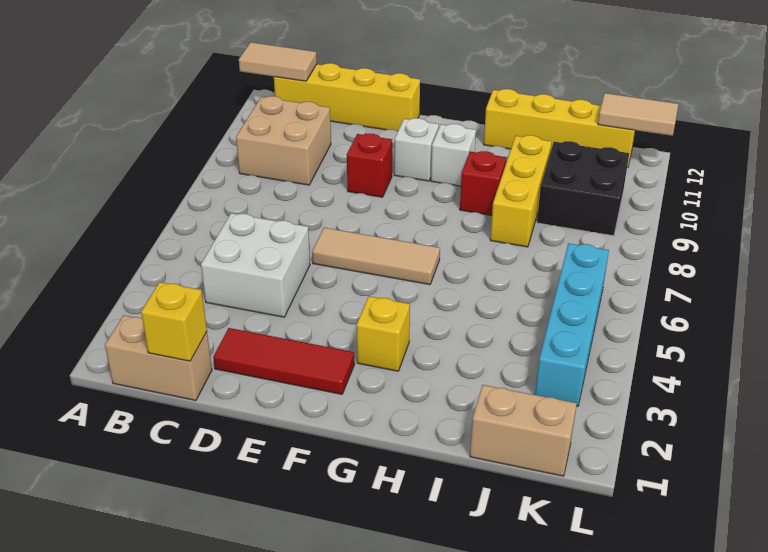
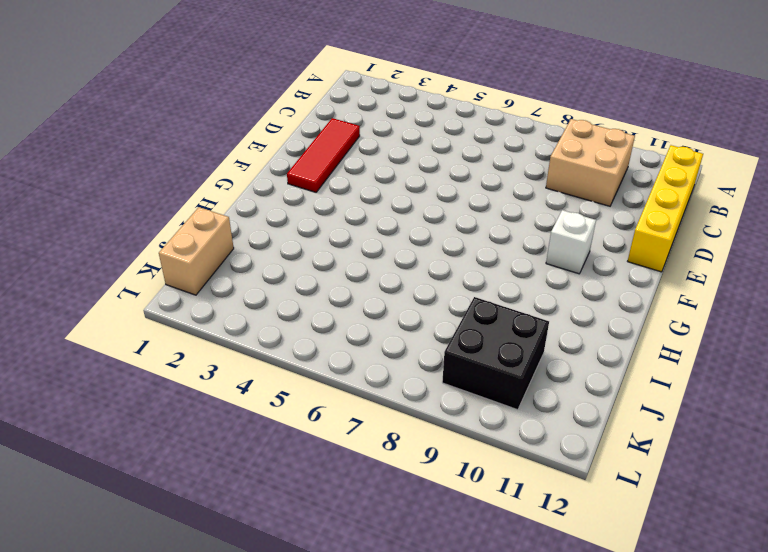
none -> tan 1x2 brick [105,315,212,400]
none -> white 2x2 brick [201,213,310,317]
none -> tan 1x3 tile [312,228,440,285]

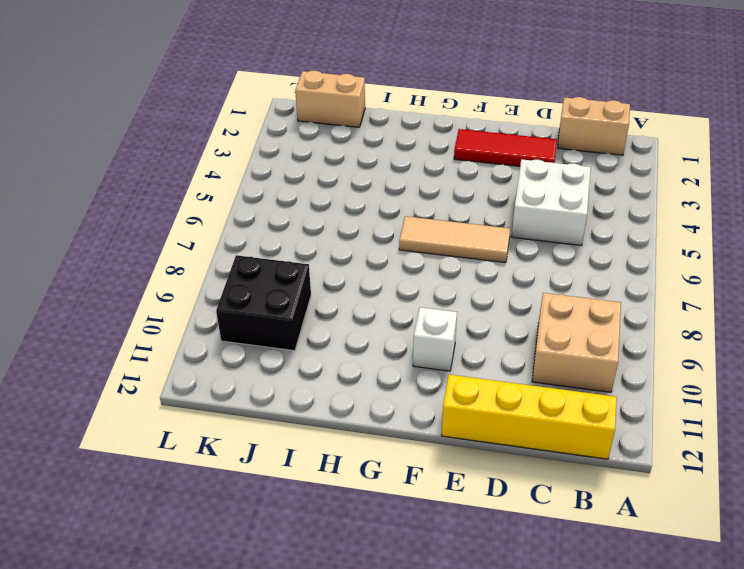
none -> red 1x1 brick [347,134,392,197]
none -> yellow 1x1 brick [356,296,410,371]
none -> white 1x1 brick [431,124,476,186]

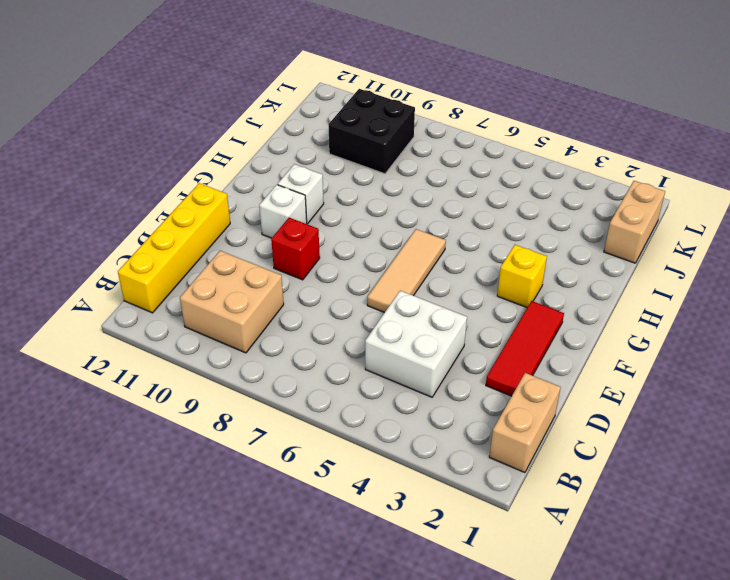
none -> red 1x1 brick [460,151,506,215]
none -> yellow 1x4 brick [484,89,635,167]
none -> yellow 1x3 brick [490,135,552,247]

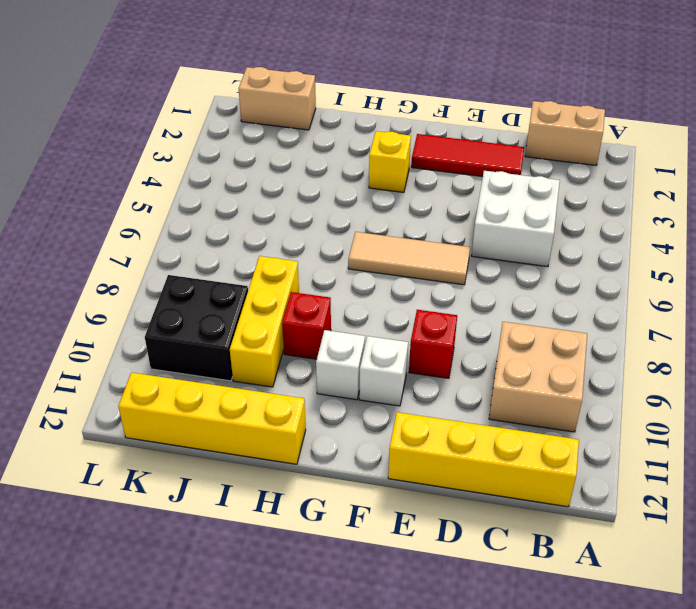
none -> cyan 1x4 brick [535,243,609,406]
none -> tan 1x2 tile [239,42,317,81]
none -> yellow 1x1 brick [141,282,207,361]

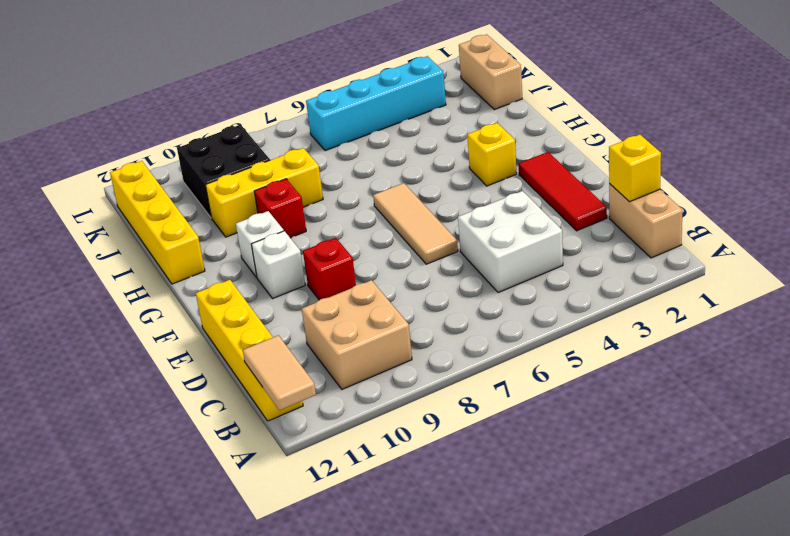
none -> tan 1x2 tile [598,93,678,136]

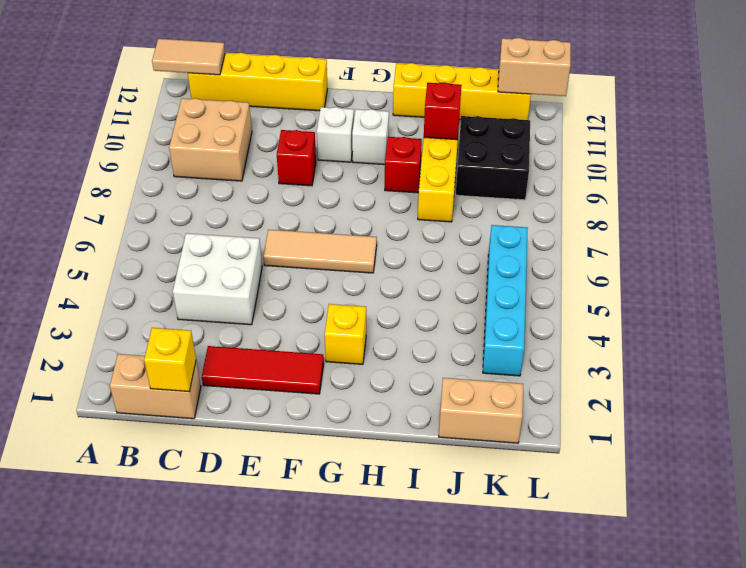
red 1x1 brick [424,82,462,140] -> none
tan 1x2 brick [498,38,571,96] -> tan 1x2 tile [598,93,678,136]

